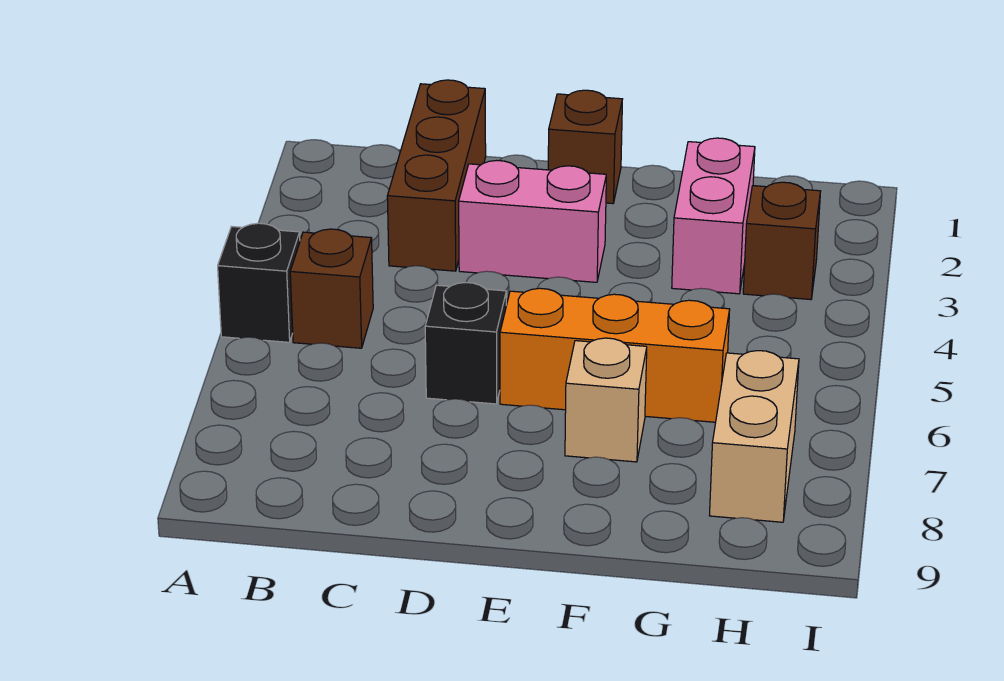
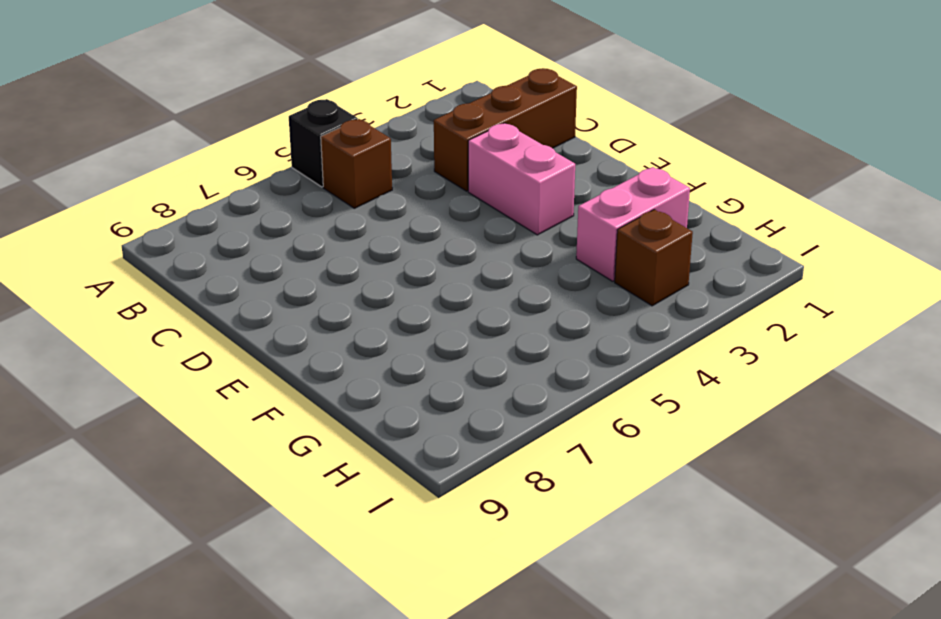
none -> black 1x1 brick [425,283,506,404]
none -> brown 1x1 brick [548,90,622,204]

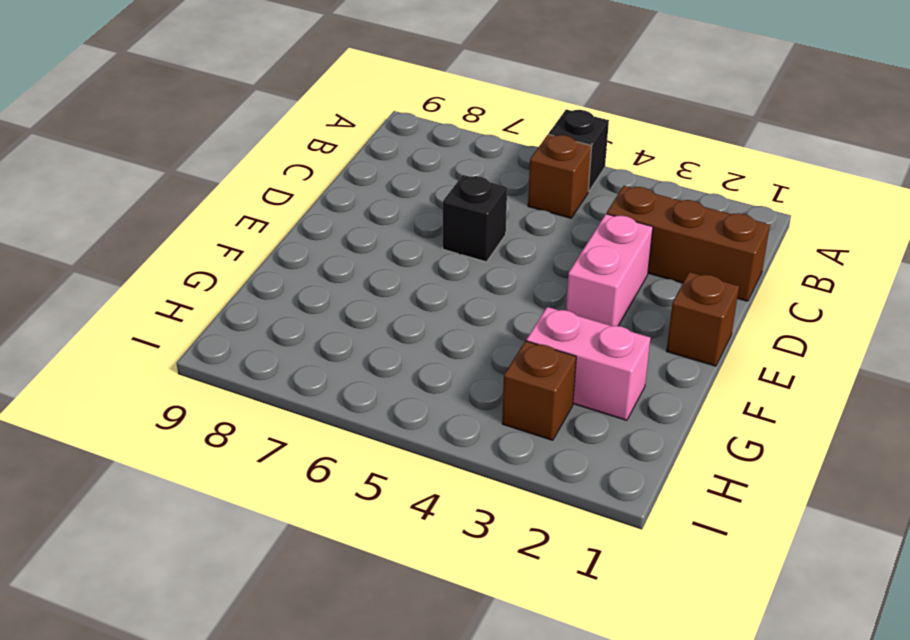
none -> orange 1x3 brick [500,288,730,422]
none -> tan 1x1 brick [565,338,647,462]

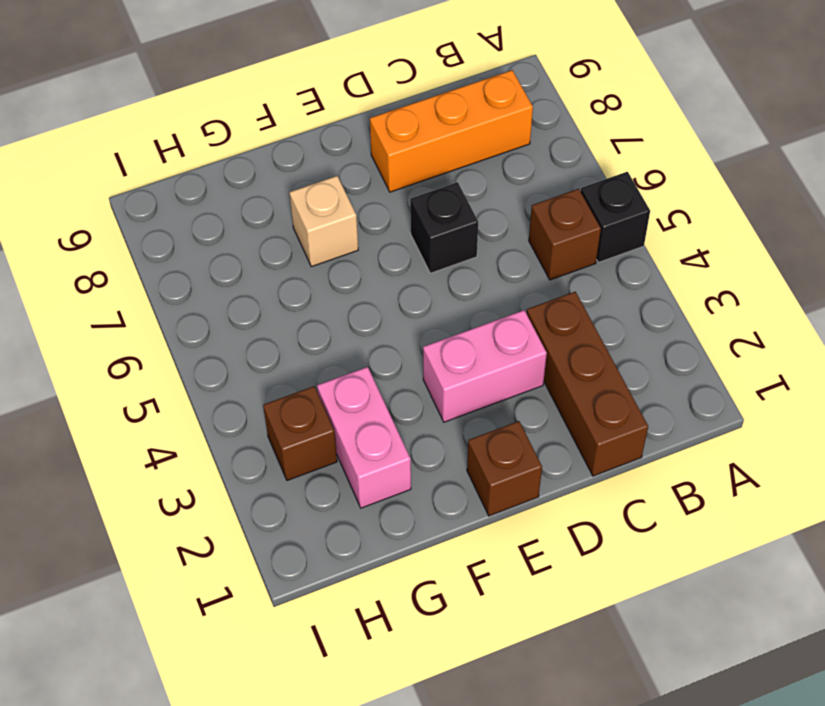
orange 1x3 brick [370,70,533,192] -> orange 1x3 brick moved to [500,288,730,422]
none -> tan 1x2 brick [709,351,799,522]

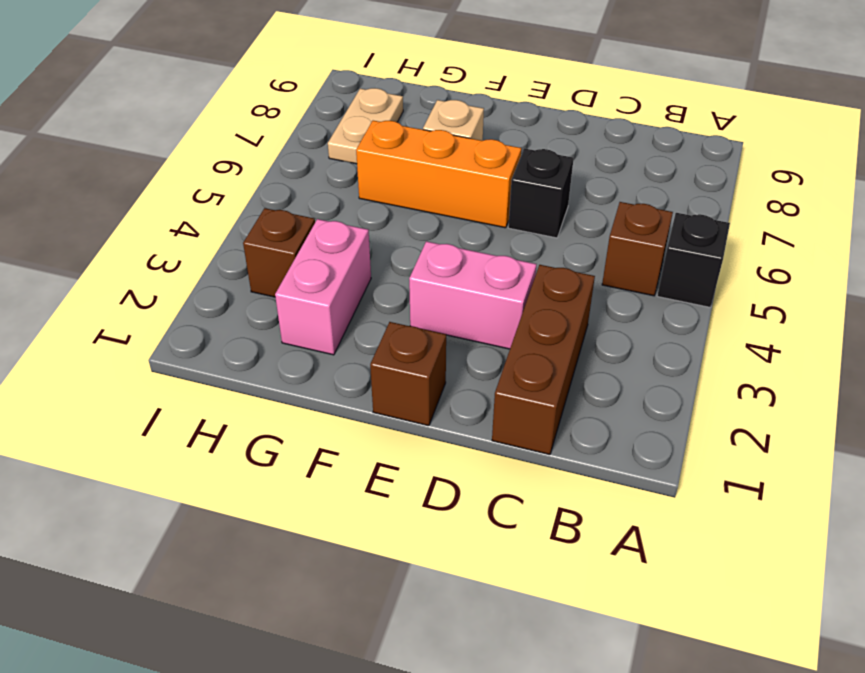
tan 1x2 plate [328,88,403,164] -> tan 1x2 brick [709,351,799,522]

